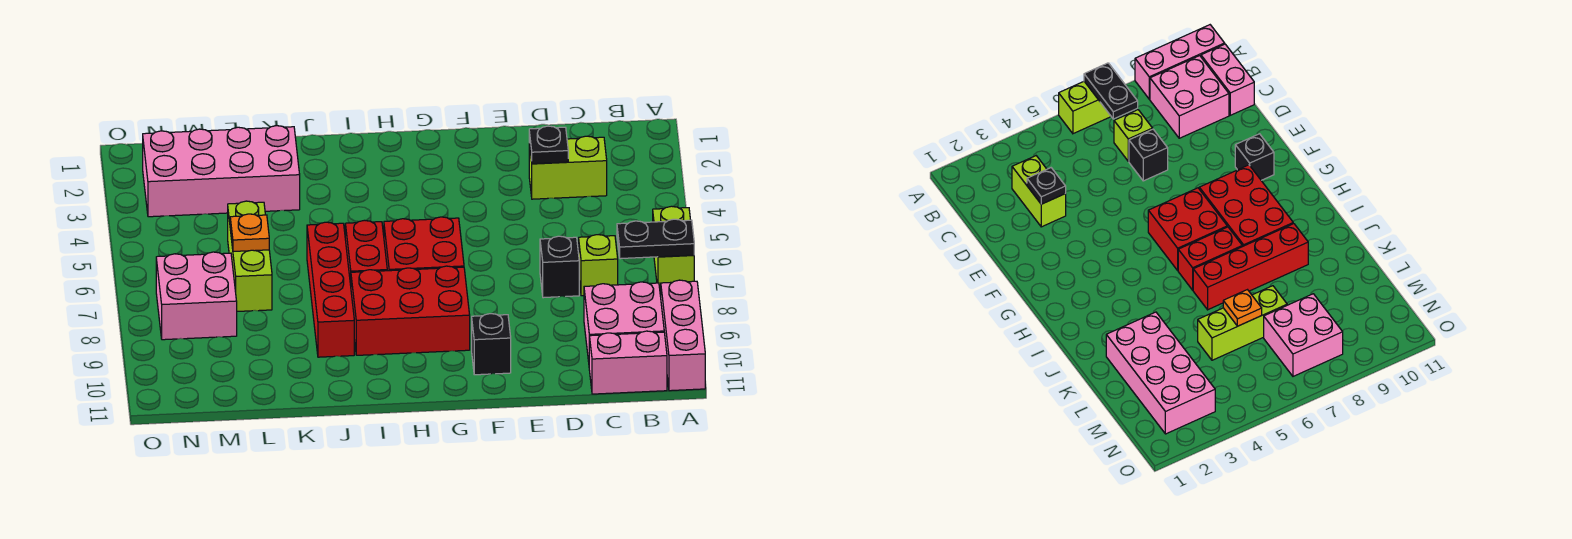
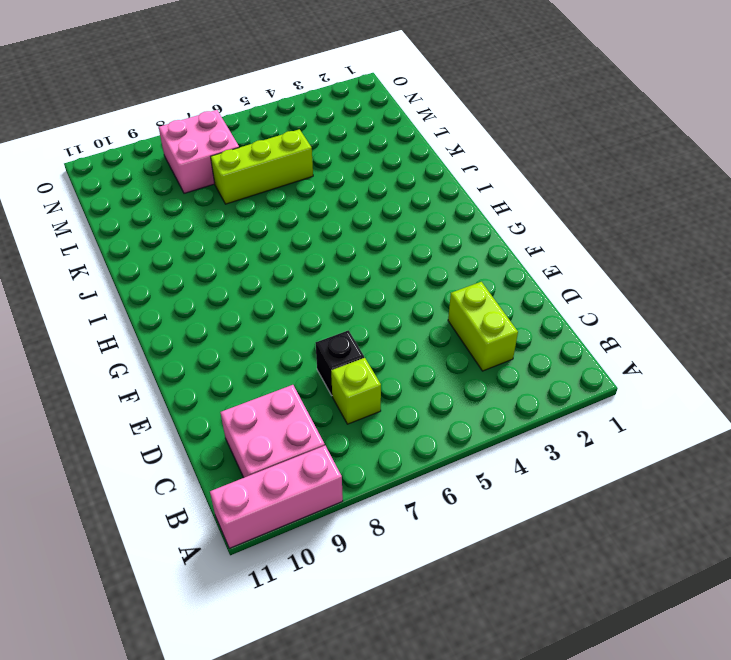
none -> lime 1x2 brick [653,206,694,292]
none -> pink 1x2 brick [589,331,667,394]
none -> black 1x1 brick [472,314,511,375]

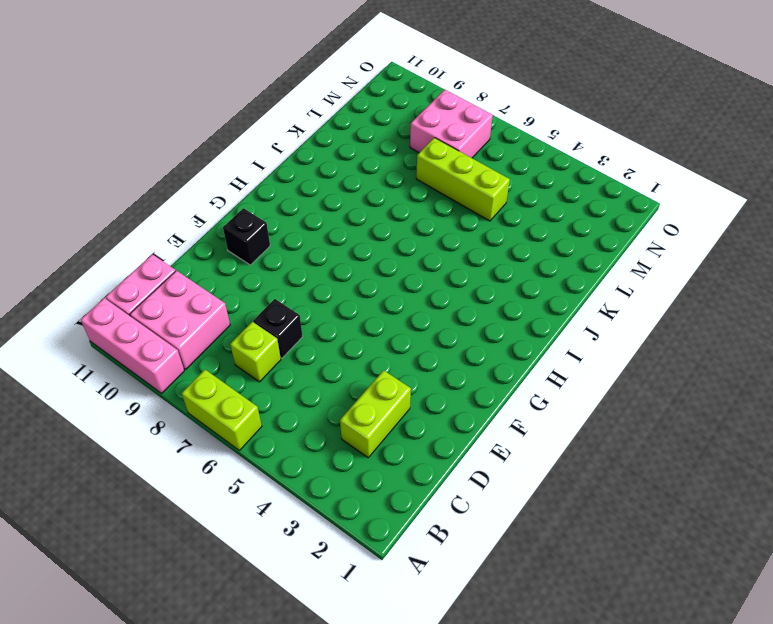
none -> red 2x2 brick [384,217,464,271]
none -> red 2x3 brick [351,266,470,355]
none -> red 1x2 brick [345,220,387,285]

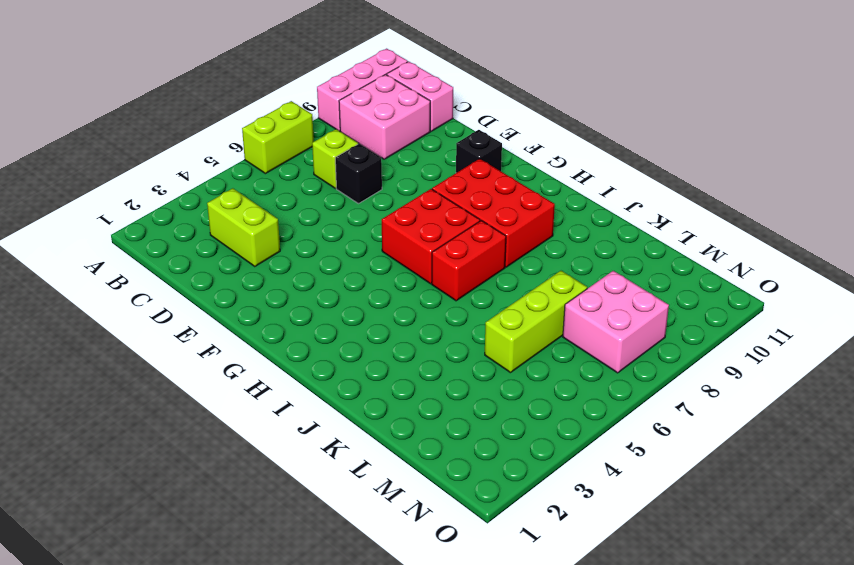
none -> red 1x4 brick [307,222,354,357]
none -> pink 2x4 brick [143,126,300,217]
none -> black 1x2 plate [617,219,694,259]

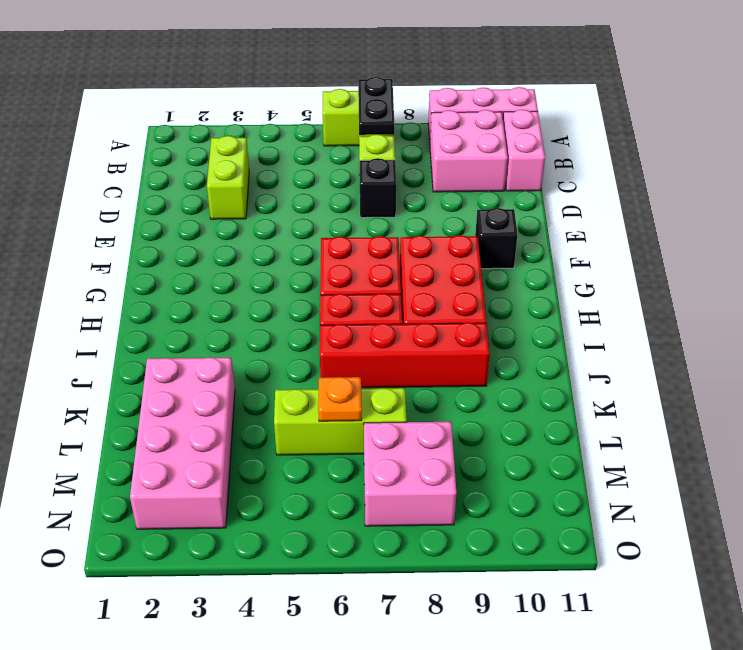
none -> black 1x1 plate [529,126,568,164]

